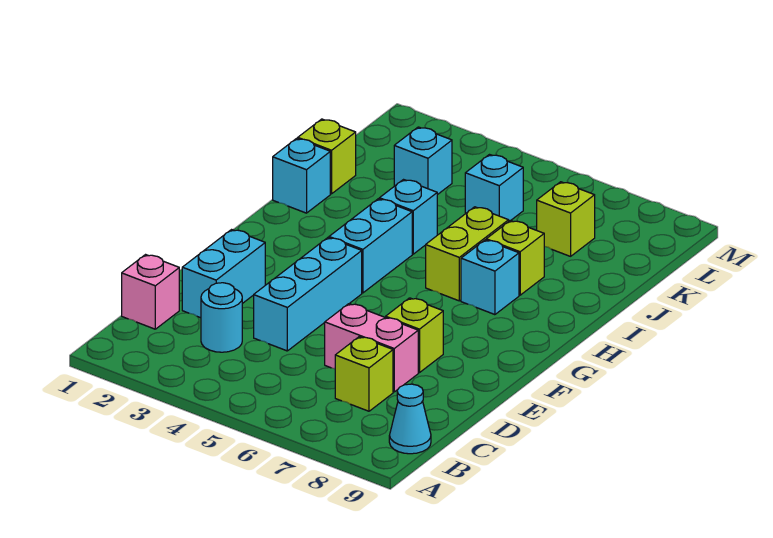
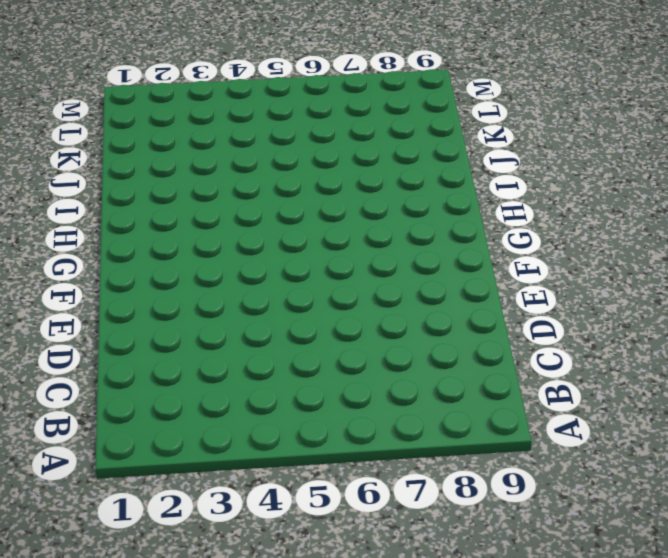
none -> cyan 1x1 cone [389,384,431,454]
none -> pink 1x1 brick [122,255,179,329]
none -> cyan 1x1 round brick [201,283,242,352]

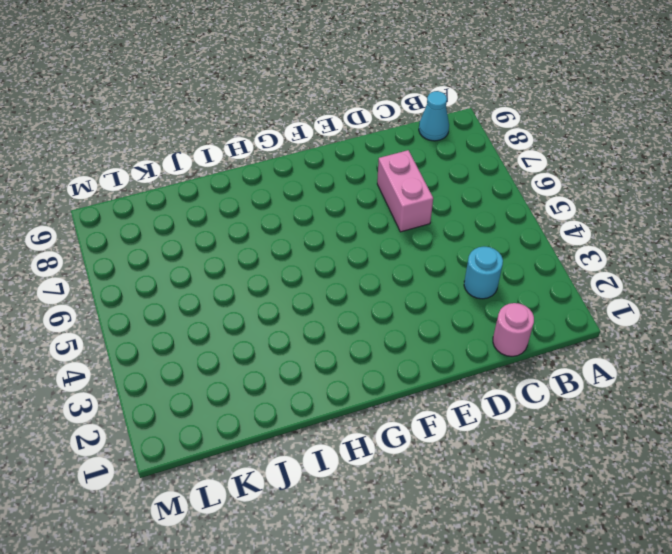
pink 1x1 round brick [493,303,534,356] -> pink 1x1 brick [122,255,179,329]
none -> lime 1x1 brick [335,337,393,411]
none -> cyan 1x2 brick [182,230,265,318]
none -> cyan 1x3 brick [254,238,362,351]

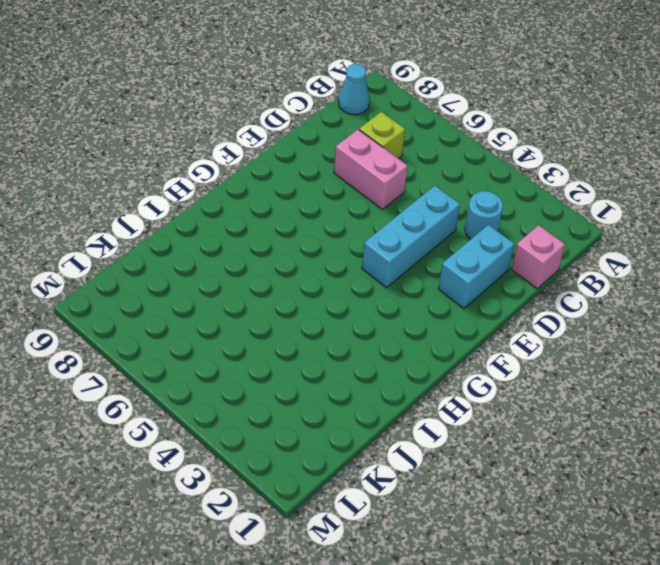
none -> lime 1x1 brick [386,298,443,373]
none -> cyan 1x2 brick [329,199,412,293]
none -> lime 1x2 brick [426,207,509,301]

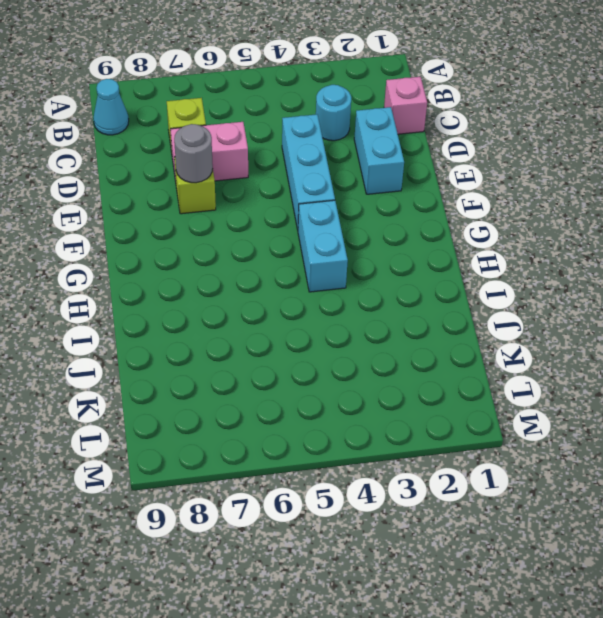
grey 1x1 round brick [174,124,213,183] -> none
none -> lime 1x2 brick [426,207,509,301]
none -> cyan 1x1 brick [461,240,519,315]
none -> cyan 1x1 brick [273,138,330,213]

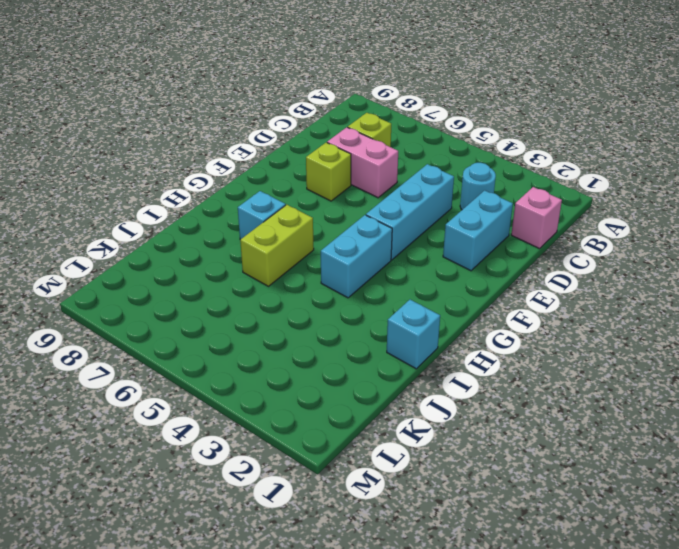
none -> cyan 1x1 cone [389,384,431,454]
none -> cyan 1x1 brick [379,180,437,254]
none -> lime 1x1 brick [486,220,544,295]

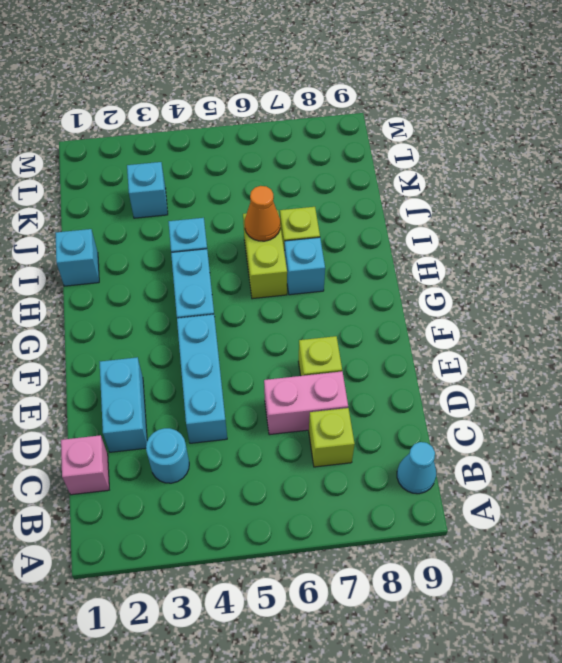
orange 1x1 cone [245,186,280,241] -> none
none -> lime 1x1 brick [298,119,356,194]
none -> cyan 1x1 brick [465,155,523,221]
none -> lime 1x1 brick [537,182,595,256]

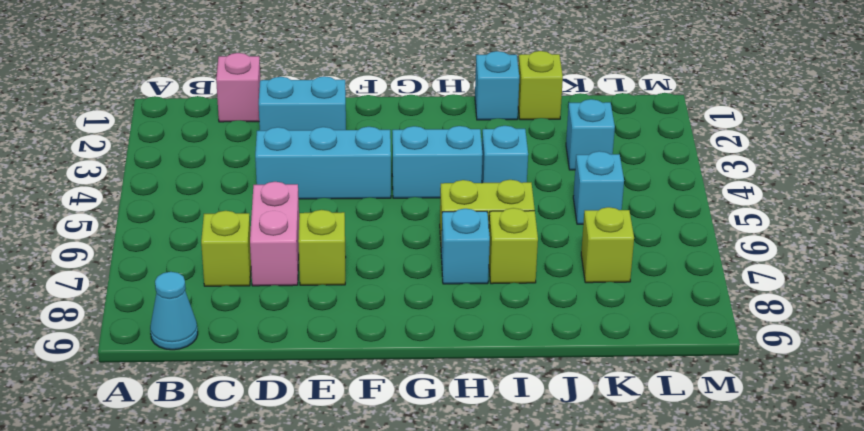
none -> cyan 1x1 round brick [201,283,242,352]

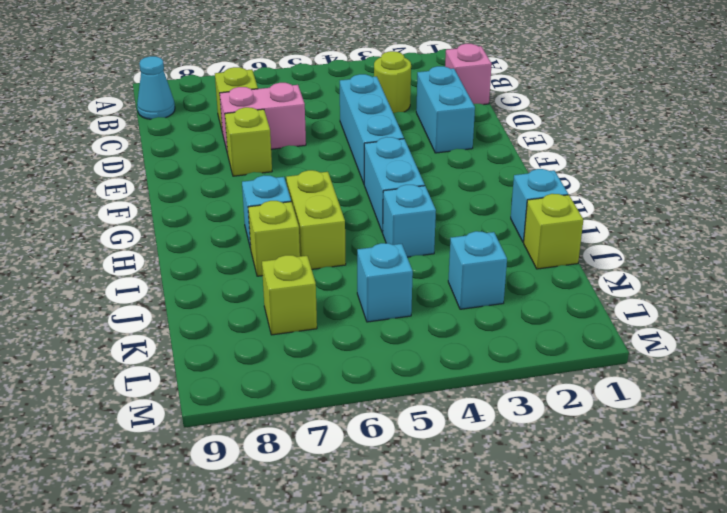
lime 1x1 round brick [374,51,411,113] -> cyan 1x1 round brick [201,283,242,352]

